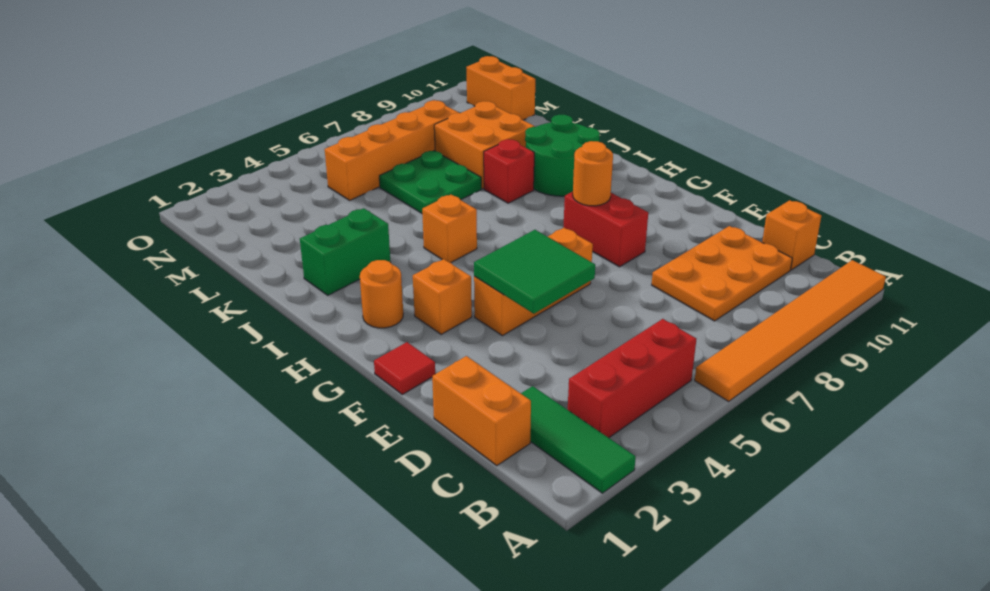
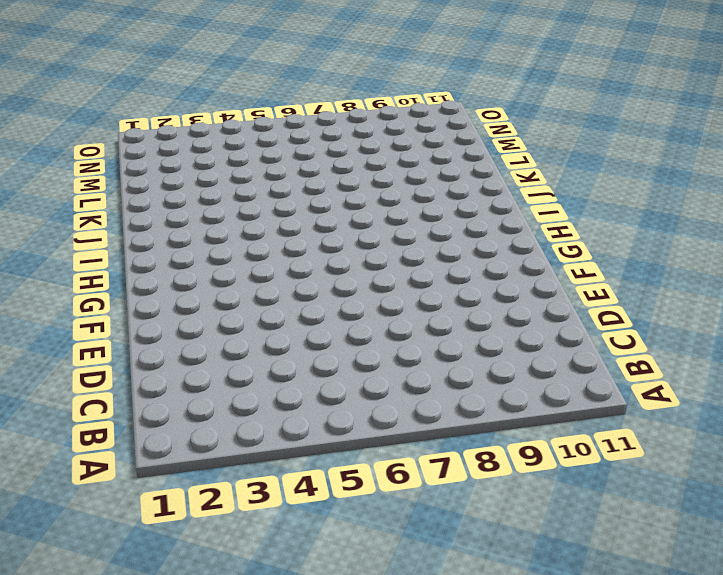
none -> green 1x3 tile [521,386,636,493]
none -> orange 1x6 tile [695,260,886,401]
none -> red 1x3 brick [568,319,696,438]

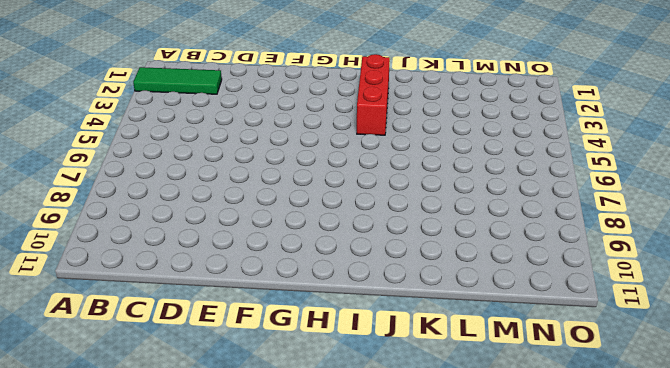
red 1x3 brick [357,54,390,135] -> red 1x3 brick moved to [568,319,696,438]
none -> orange 1x6 tile [695,260,886,401]
none -> orange 1x2 brick [432,356,531,465]
none -> orange 2x3 plate [652,226,792,321]

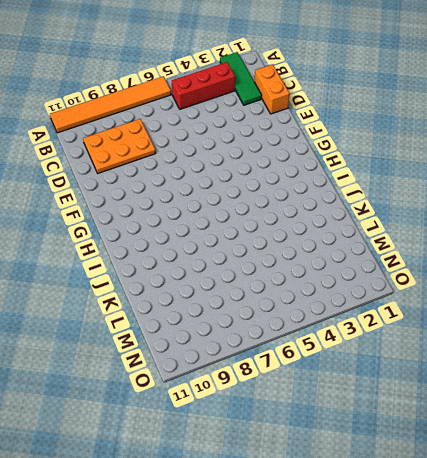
none -> orange 1x1 brick [762,200,821,270]
none -> red 1x1 tile [374,342,435,394]
none -> orange 1x3 brick [474,228,593,336]

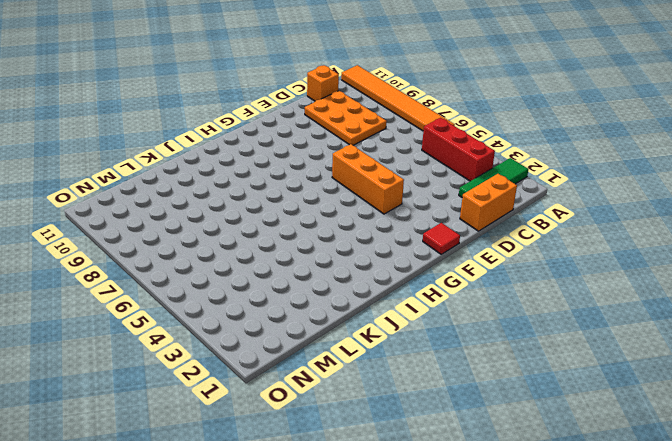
none -> red 1x2 brick [563,192,648,267]
none -> orange 1x1 brick [413,259,472,334]
none -> orange 1x1 round brick [360,260,403,328]

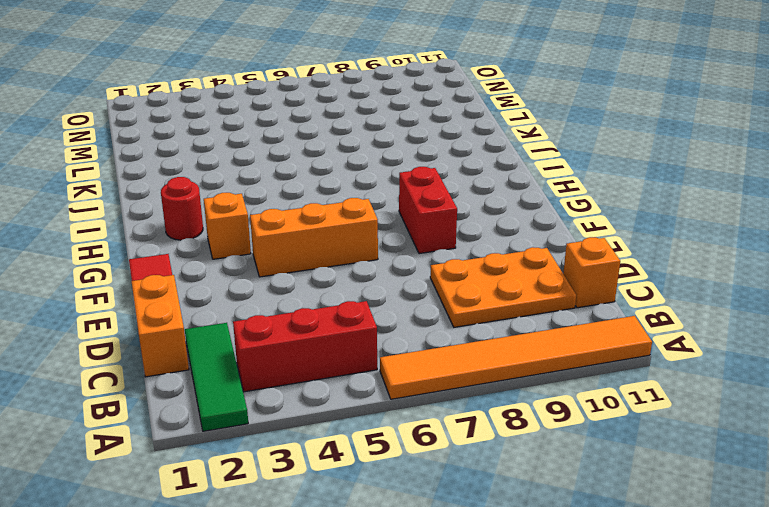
red 1x1 round brick [161,177,203,240] -> orange 1x1 round brick [360,260,403,328]
none -> orange 1x1 brick [422,195,477,263]
none -> green 2x2 round brick [525,115,600,196]
none -> green 1x2 brick [300,208,390,295]

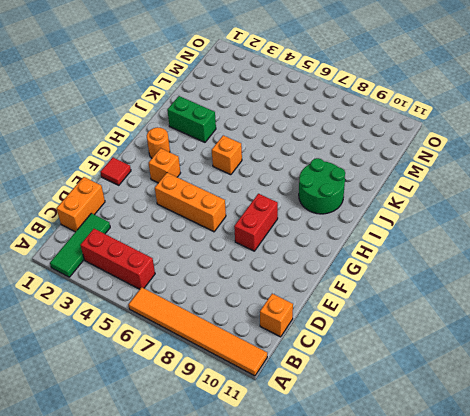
none -> orange 2x3 plate [652,226,792,321]
none -> red 1x1 brick [484,139,534,203]
none -> green 2x2 plate [379,151,481,213]

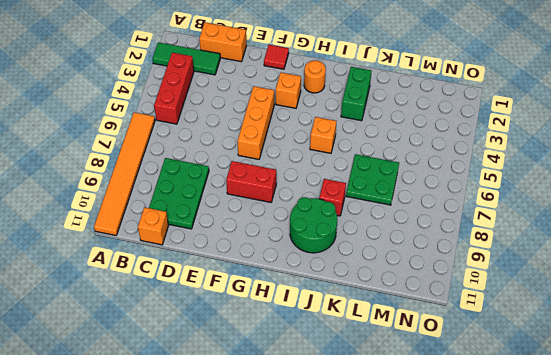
green 2x3 plate [149,158,209,229] -> orange 2x3 plate [652,226,792,321]
none -> orange 2x2 brick [434,101,535,189]
none -> orange 1x4 brick [325,100,459,200]
none -> orange 1x2 brick [466,56,535,120]

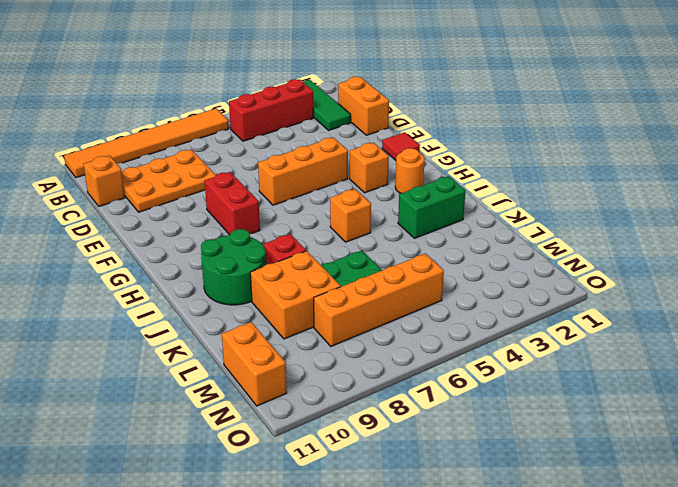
none -> green 2x2 tile [474,230,595,314]
none -> orange 1x1 round brick [573,141,613,206]

